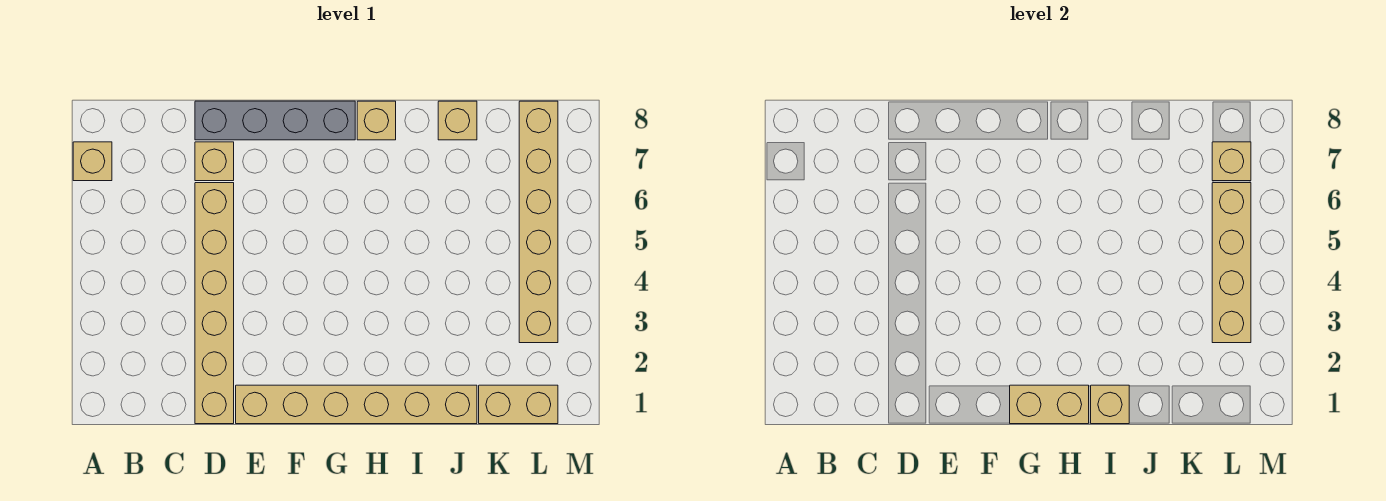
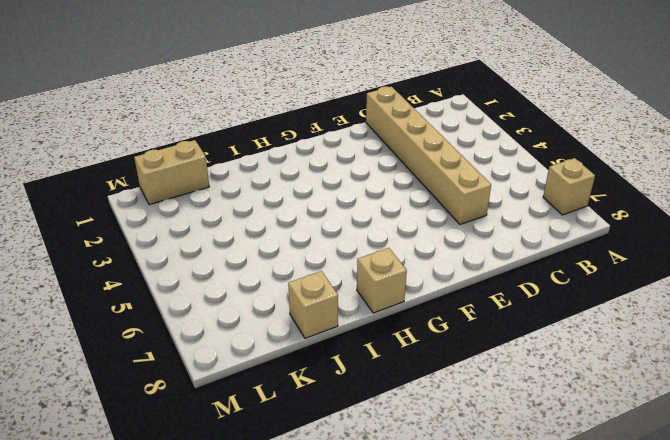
none -> tan 1x1 brick [195,142,234,181]
none -> grey 1x4 brick [195,101,355,140]
none -> tan 1x6 brick [236,385,477,424]

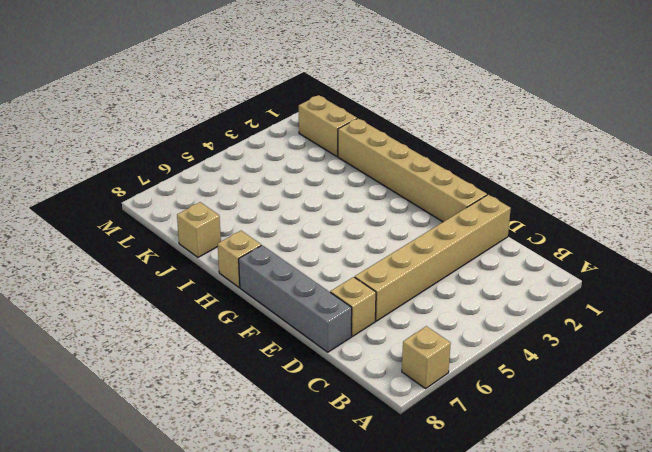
none -> tan 1x6 brick [519,101,558,343]
none -> tan 1x2 brick [1010,385,1089,424]
none -> tan 1x1 brick [1091,385,1129,424]

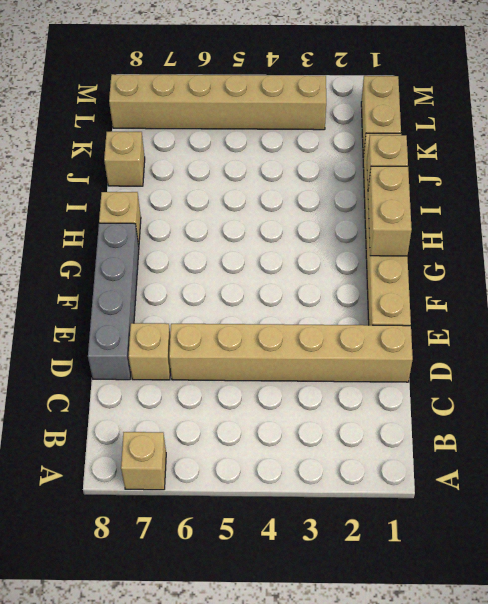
none -> tan 1x4 brick [1212,183,1251,343]
none -> tan 1x1 brick [1212,142,1251,181]

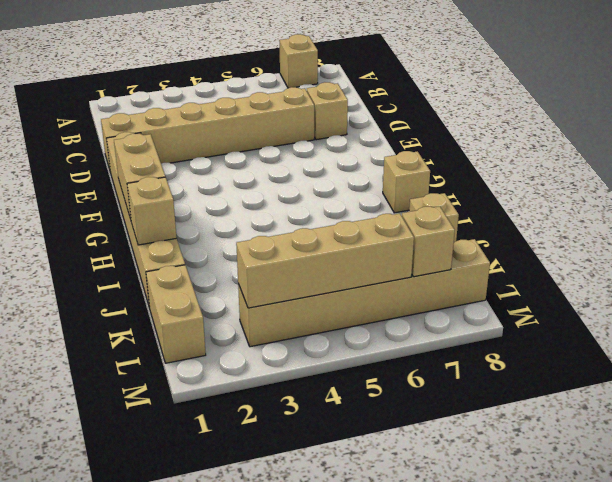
none -> grey 1x4 brick [195,101,355,140]

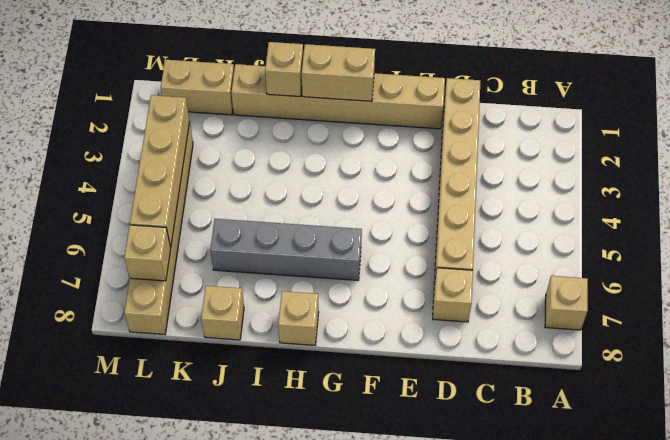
grey 1x4 brick [210,219,362,280] -> grey 1x4 brick moved to [195,101,355,140]

